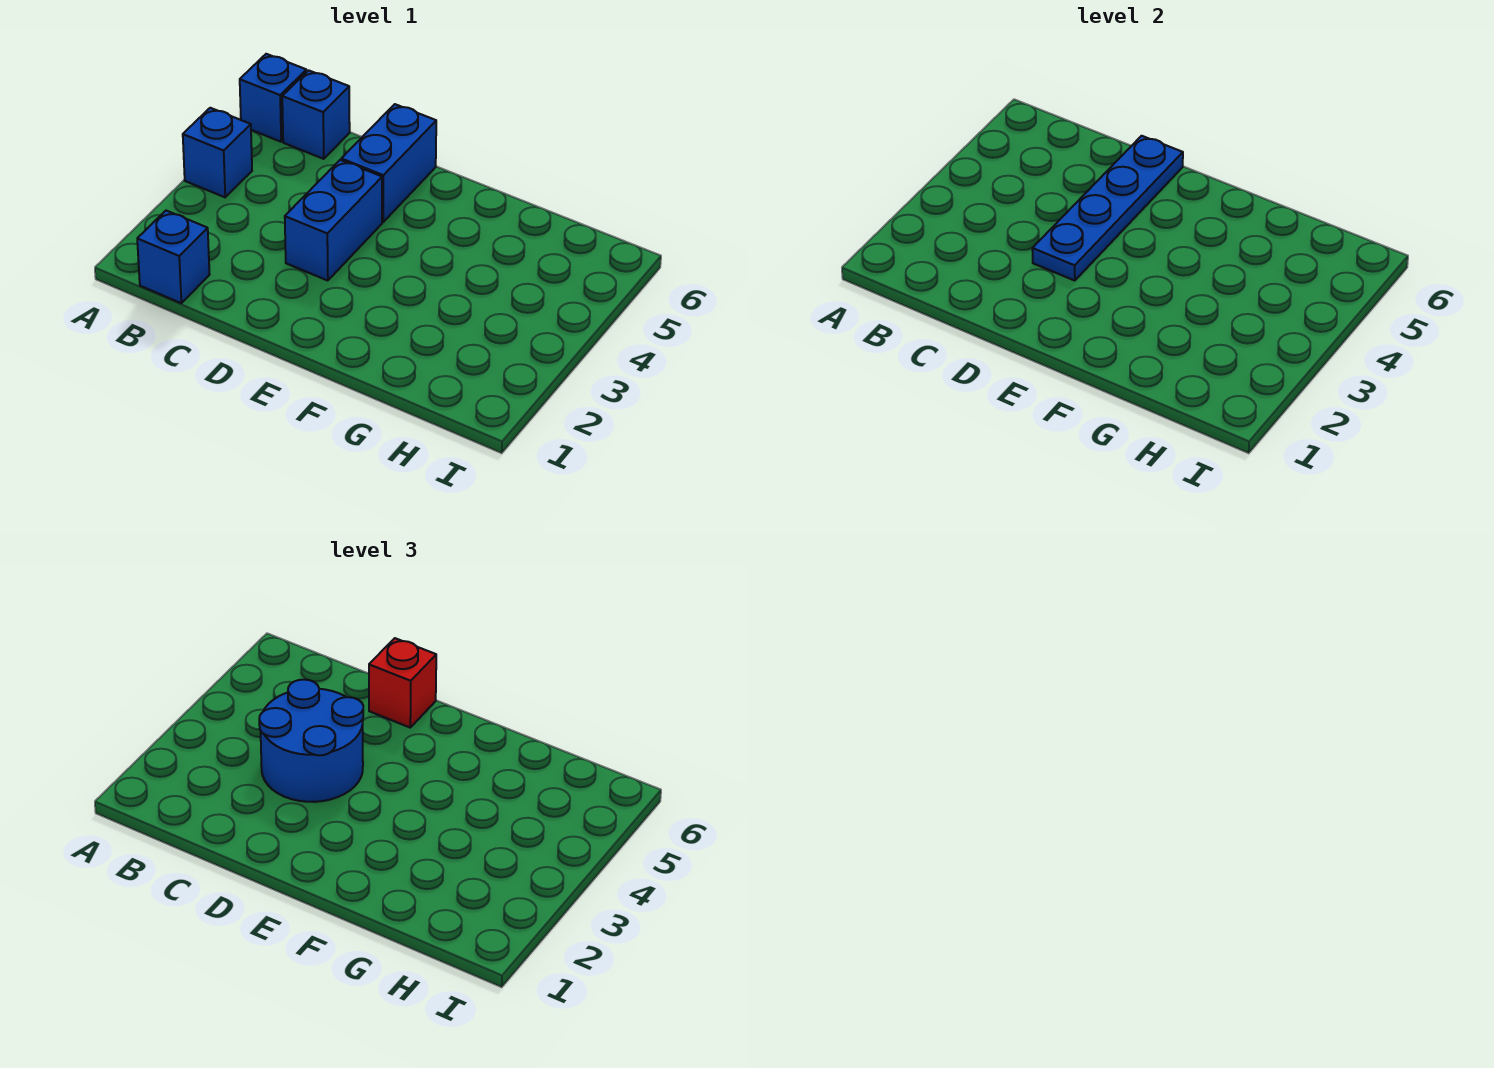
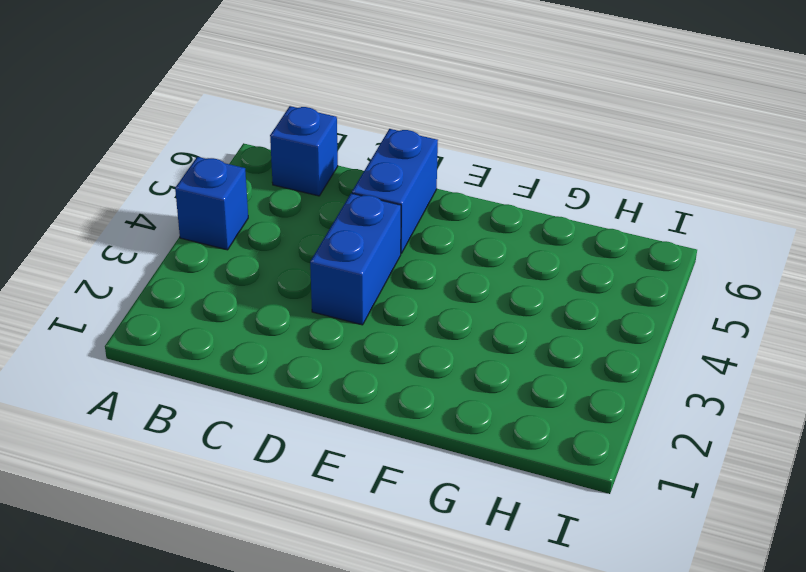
none -> blue 1x1 brick [240,54,306,142]
none -> blue 1x1 brick [137,211,210,303]

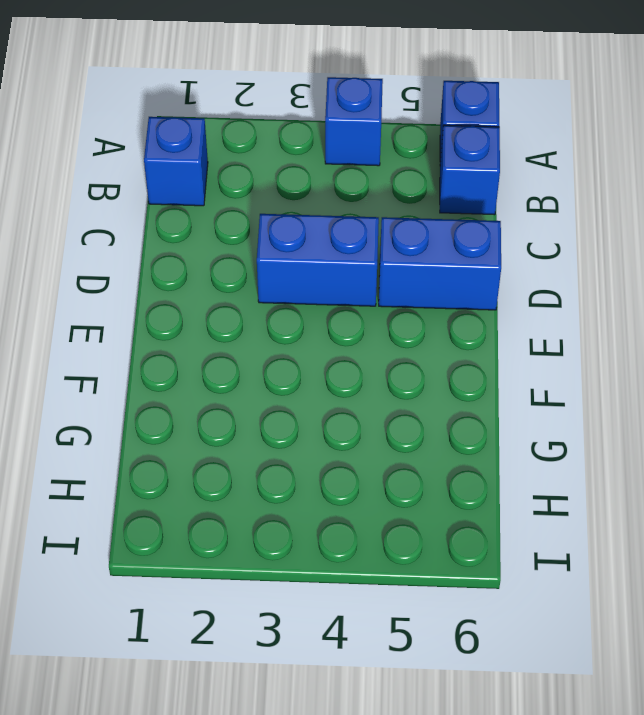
none -> blue 1x4 plate [1032,136,1183,281]
none -> blue 2x2 round brick [259,680,363,802]

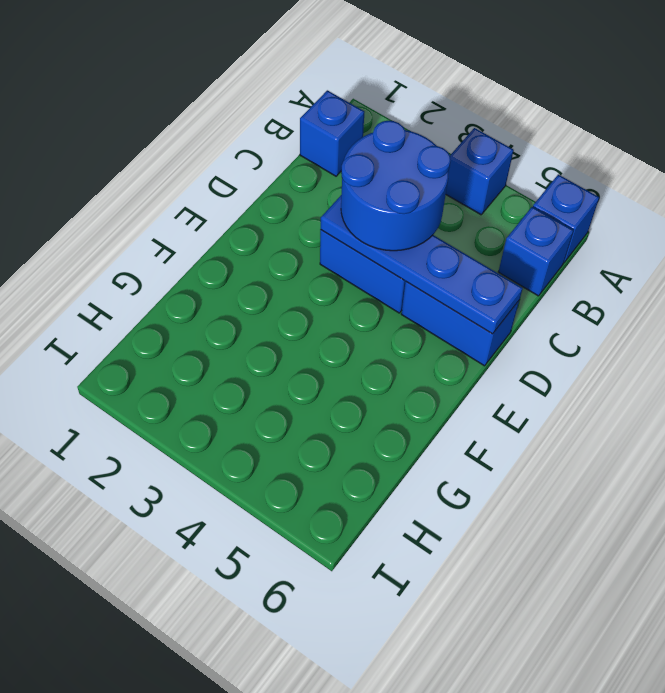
none -> red 1x1 brick [369,638,436,727]

